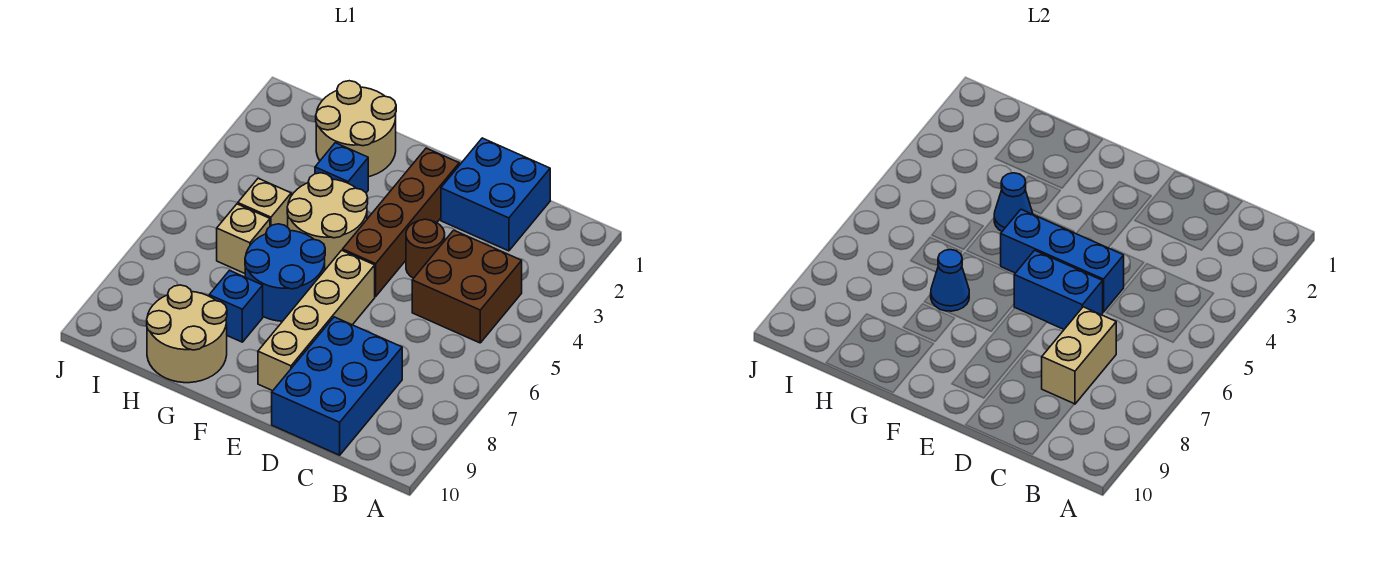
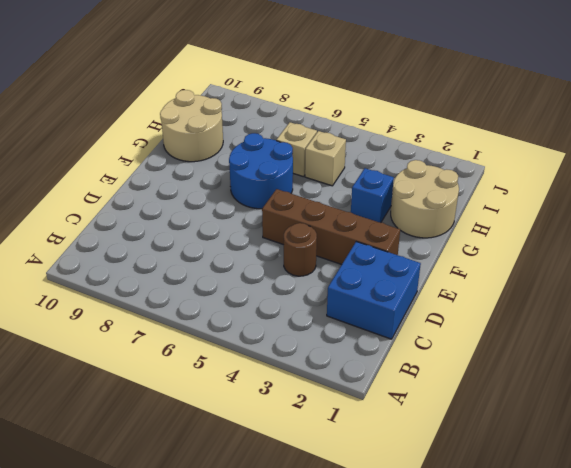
none -> brown 2x2 brick [412,230,522,343]
none -> blue 2x3 brick [272,317,402,455]
none -> tan 1x4 brick [258,250,375,391]

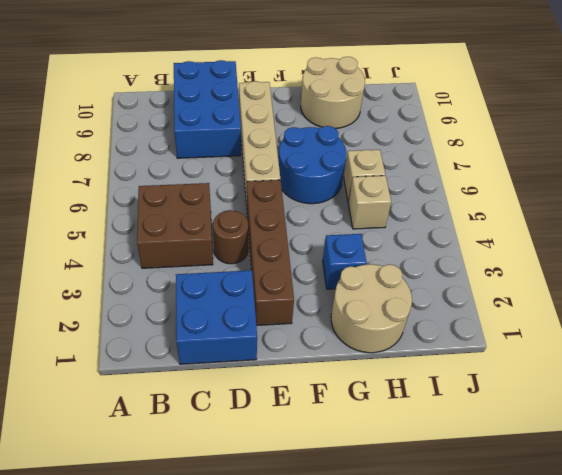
none -> tan 2x2 round brick [287,173,368,270]
none -> blue 1x1 brick [209,271,263,342]
none -> tan 1x2 brick [1042,307,1116,404]

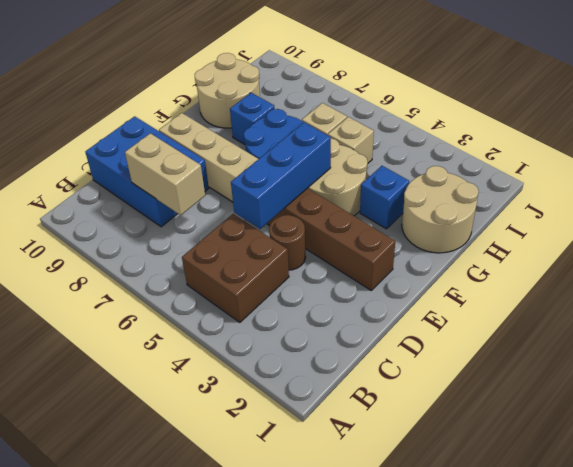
none -> blue 2x2 brick [441,138,550,251]
none -> blue 1x2 brick [1014,250,1103,329]
none -> blue 1x1 cone [994,173,1033,231]

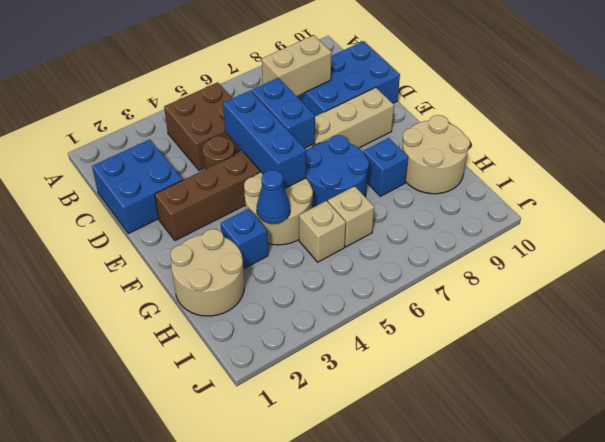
none -> blue 1x1 cone [931,250,969,311]

